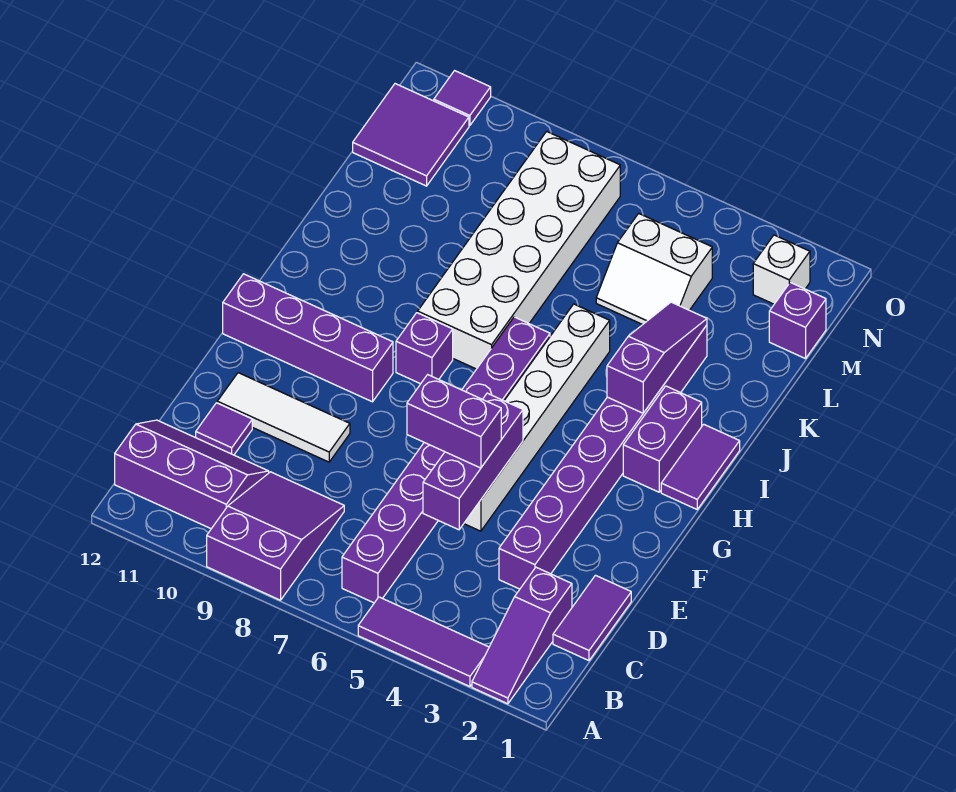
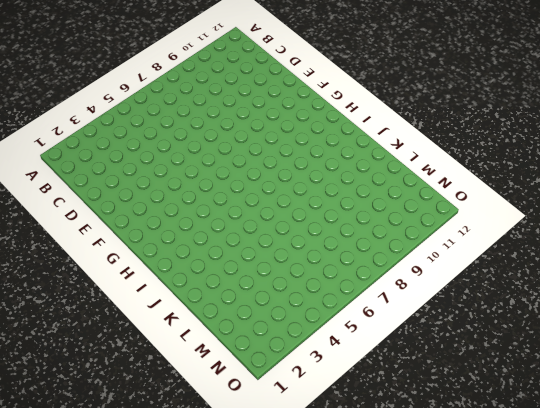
none -> purple 1x3 slope [472,567,572,704]
none -> purple 1x3 tile [358,597,489,686]
none -> purple 2x3 slope [207,472,344,600]

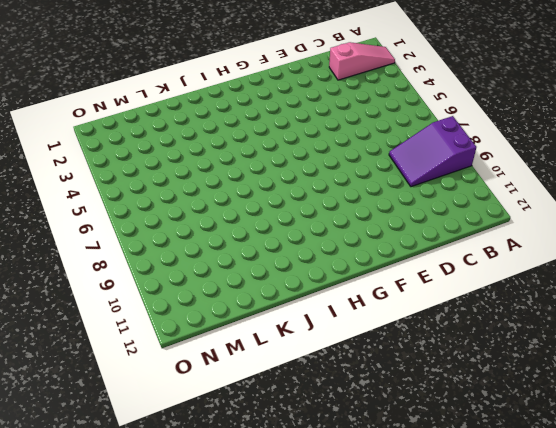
pink 1x3 slope [329,42,395,80] -> purple 1x3 slope [472,567,572,704]
none -> purple 1x3 tile [358,597,489,686]
none -> purple 1x8 brick [342,317,550,603]
none -> purple 2x3 slope [115,420,269,529]

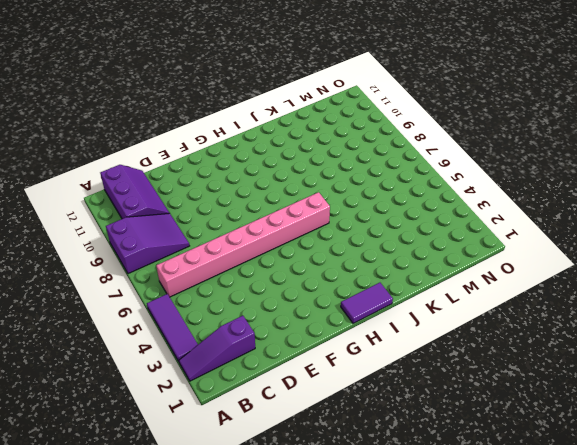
pink 1x8 brick [156,192,330,297] -> purple 1x8 brick [342,317,550,603]
none -> purple 1x2 tile [553,575,631,661]
none -> purple 1x8 brick [499,325,707,589]
none -> purple 1x1 tile [196,403,252,455]

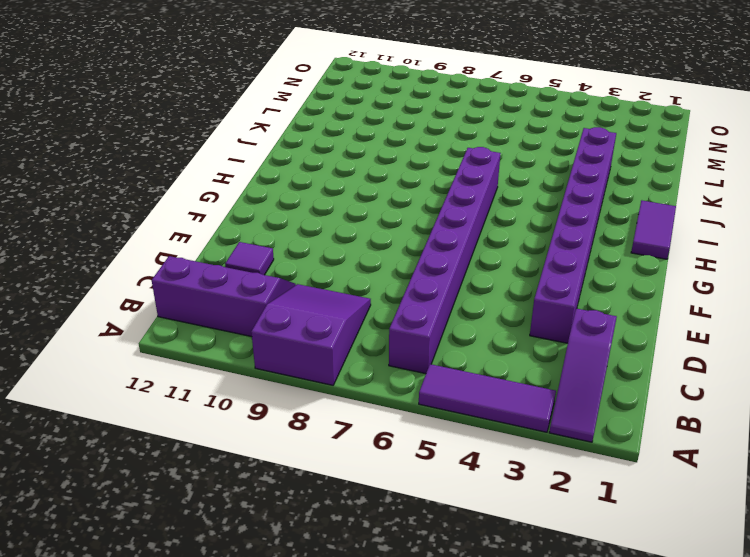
none -> purple 1x2 tile [553,575,631,661]
none -> white 1x6 brick [464,304,610,531]
none -> white 1x3 tile [217,373,350,462]

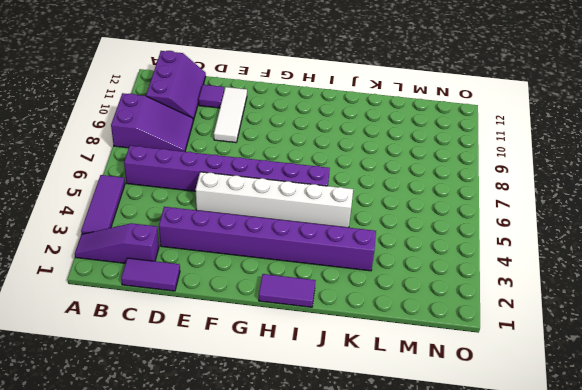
none -> purple 1x4 brick [223,274,393,402]
none -> purple 1x2 brick [623,386,702,492]
none -> purple 1x1 brick [396,313,453,384]

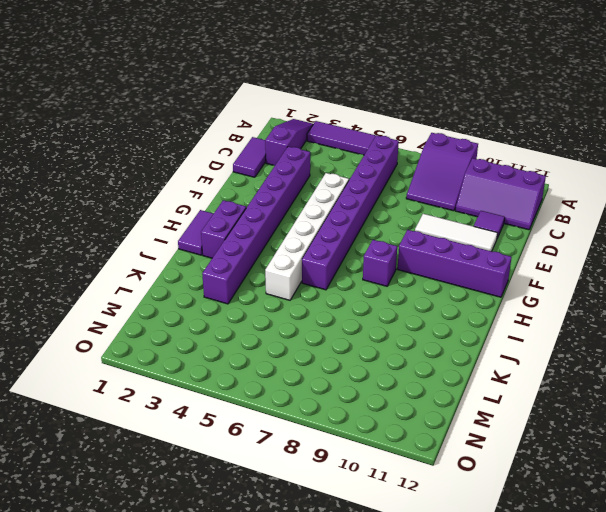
none -> white 2x6 brick [418,131,620,369]
none -> white 2x2 slope [596,213,712,325]
none -> purple 1x1 brick [769,282,826,359]

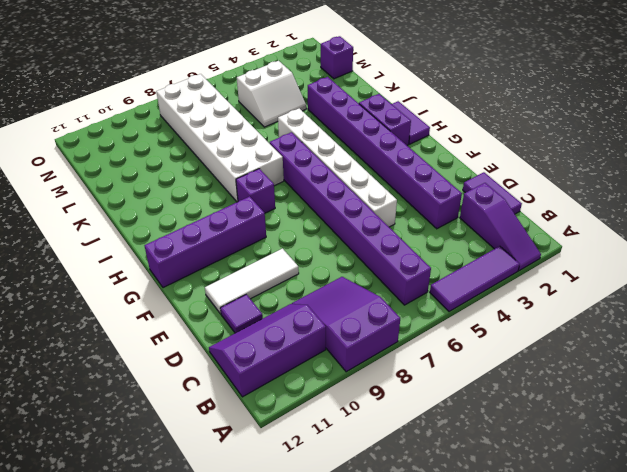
none -> purple 2x2 tile [353,84,469,186]
none -> white 1x1 brick [753,235,810,304]
none -> purple 1x1 tile [434,71,491,126]

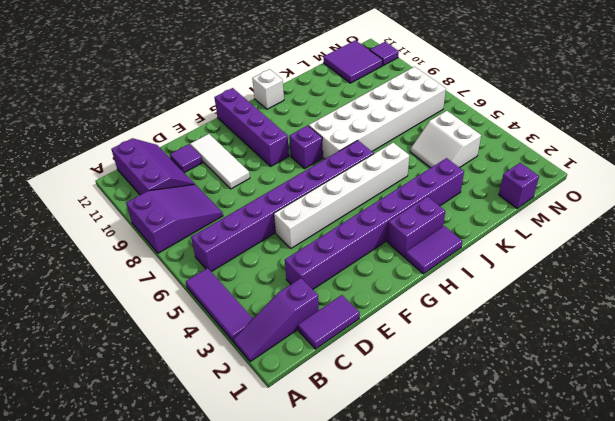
white 1x1 brick [252,69,284,109] -> white 1x1 brick moved to [753,235,810,304]
none -> purple 1x3 brick [423,393,523,530]
none -> purple 1x3 slope [607,302,707,413]
none -> purple 1x2 brick [407,375,501,468]

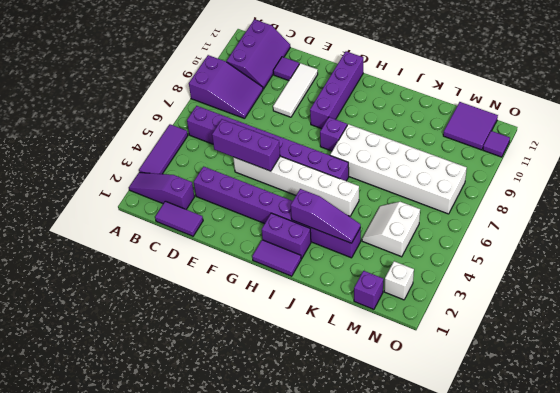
none -> purple 1x2 brick [407,375,501,468]

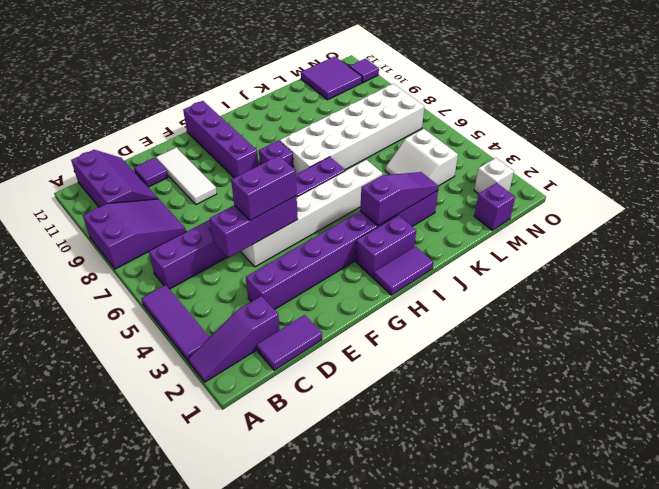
purple 1x2 brick [231,156,297,221] -> purple 1x2 brick turned to [407,375,501,468]

